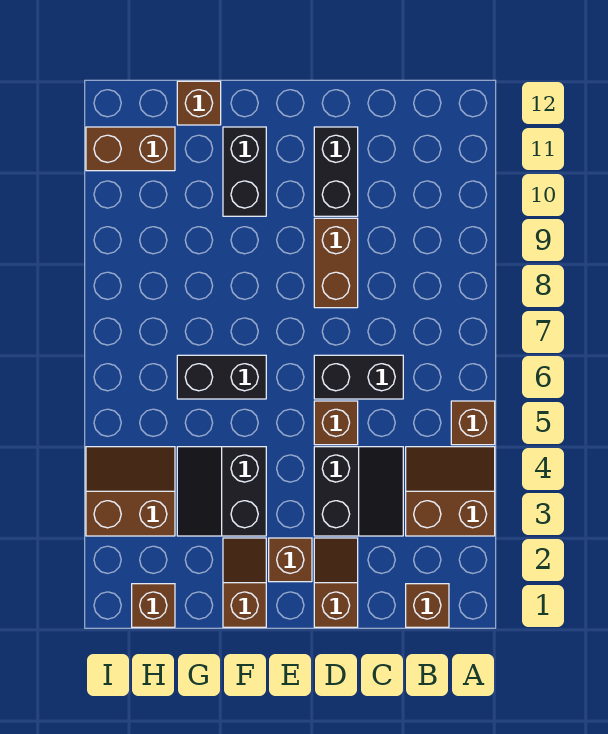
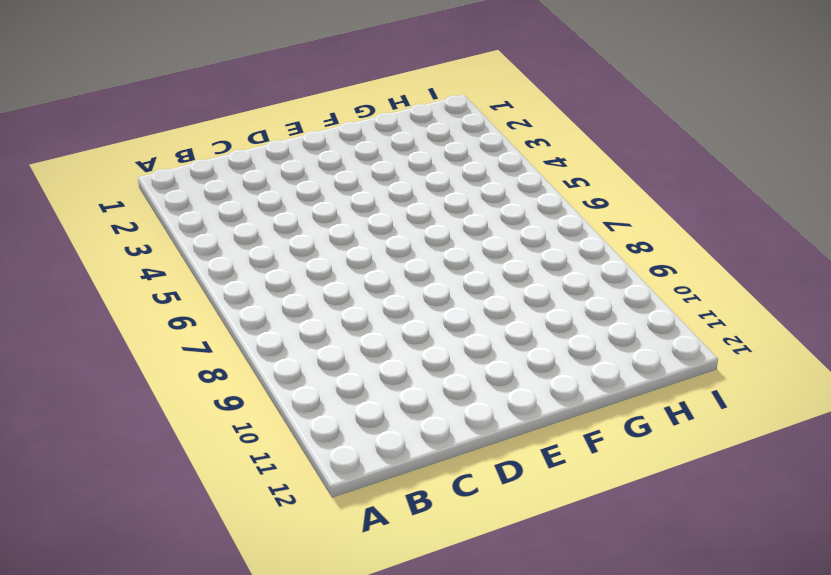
none -> brown 2x2 slope [406,447,495,536]
none -> brown 1x1 brick [451,401,495,445]
none -> brown 1x1 brick [406,584,449,627]

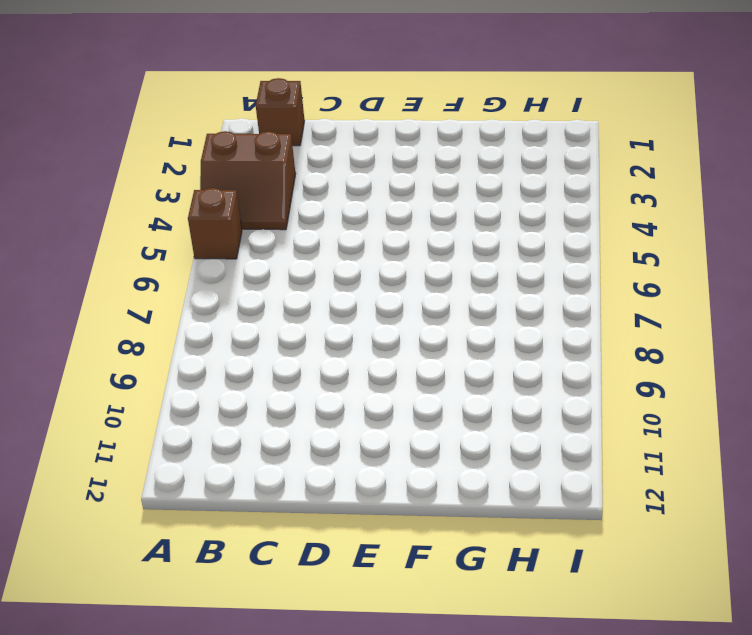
none -> black 2x2 slope [314,447,403,536]
none -> black 1x2 brick [314,355,403,399]
none -> brown 1x2 slope [314,538,358,627]

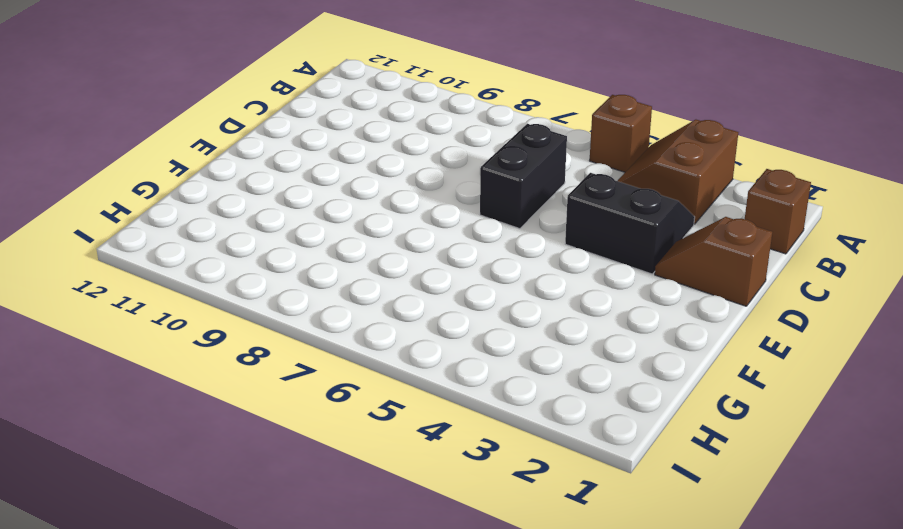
none -> brown 1x1 brick [314,401,358,445]
none -> brown 1x2 brick [314,218,358,308]
none -> black 1x2 brick [314,127,358,216]

